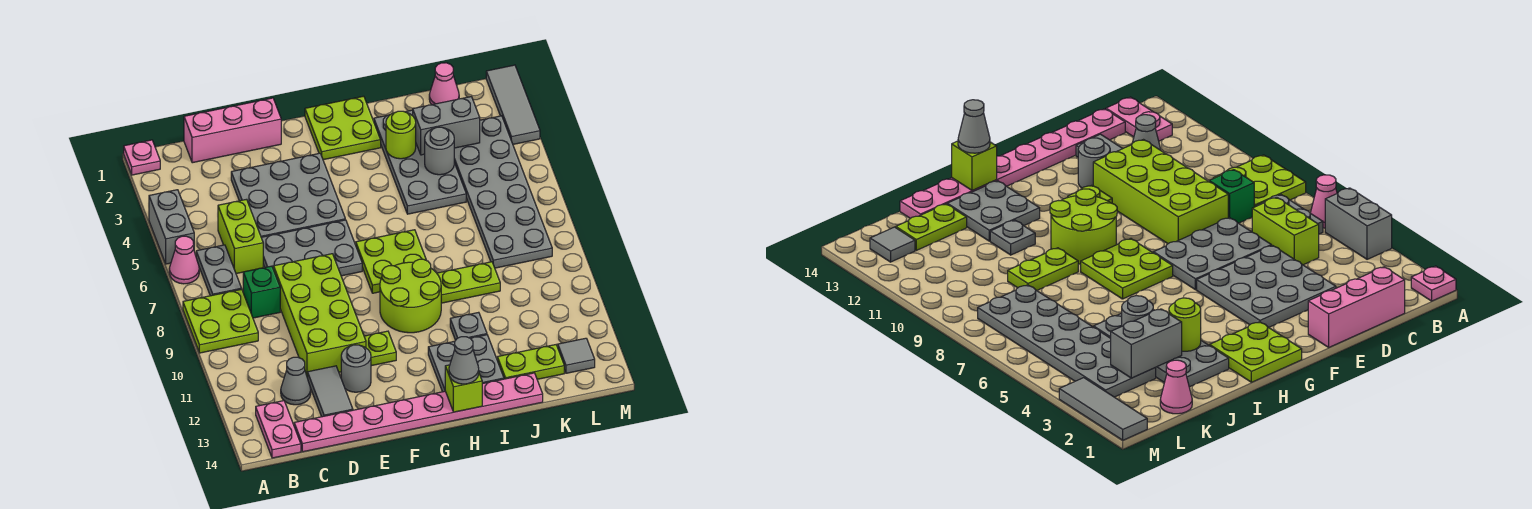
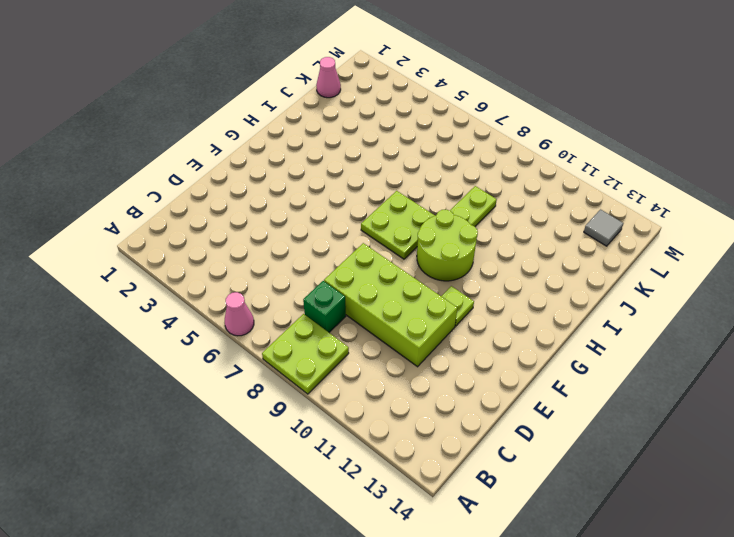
none -> pink 1x1 plate [124,140,160,175]
none -> grey 1x2 brick [149,190,194,264]
none -> grey 1x2 plate [196,245,242,296]
none -> pink 1x2 plate [256,401,301,458]

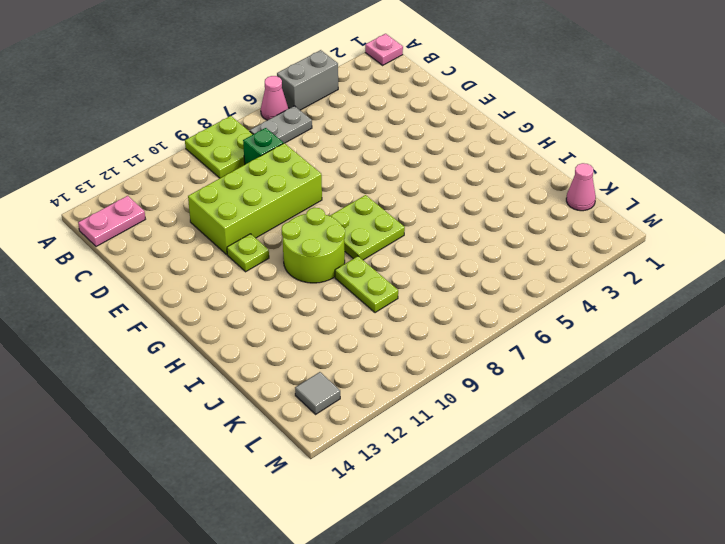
none -> pink 1x3 brick [184,98,281,163]
none -> lime 1x2 brick [218,199,263,274]
none -> grey 1x1 cone [281,357,311,405]
none -> pink 1x8 plate [294,373,543,452]

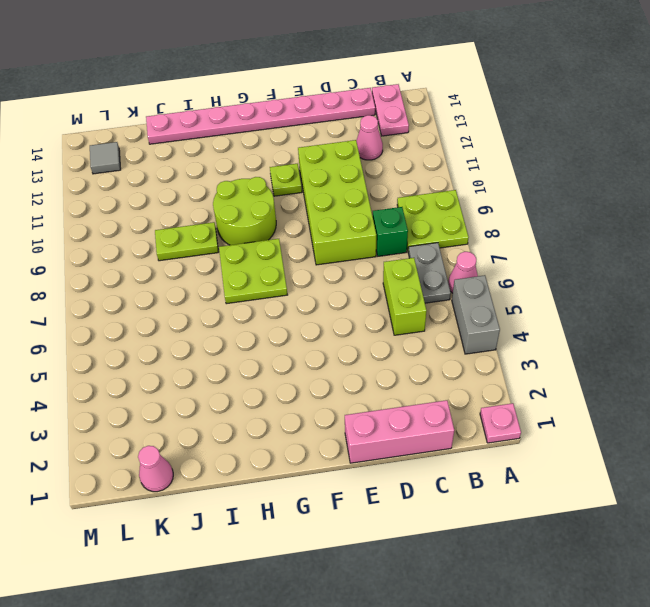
pink 1x1 cone [356,115,383,160] -> grey 1x1 cone [281,357,311,405]
none -> grey 3x3 plate [231,153,345,237]
none -> grey 2x3 plate [261,220,362,276]
none -> grey 1x2 tile [308,366,353,417]
none -> grey 1x1 round brick [341,345,371,392]

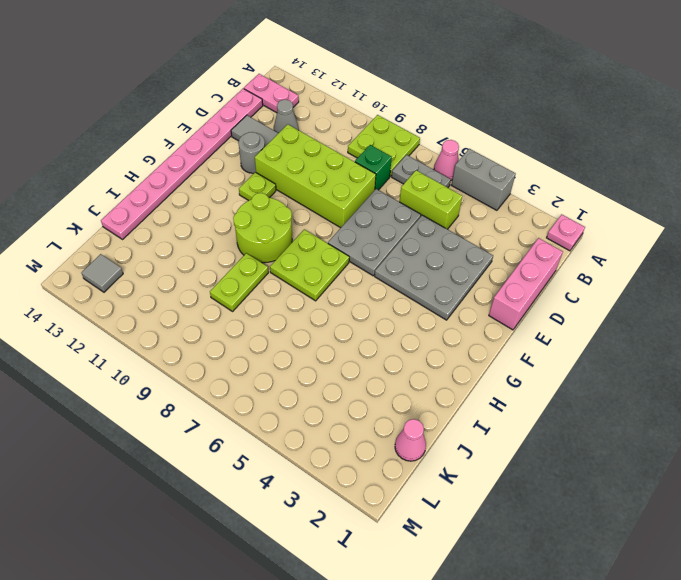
none -> lime 2x2 plate [305,96,381,160]
none -> grey 2x2 plate [428,335,504,392]
none -> grey 2x4 plate [374,110,466,214]
none -> grey 1x1 plate [450,312,487,340]

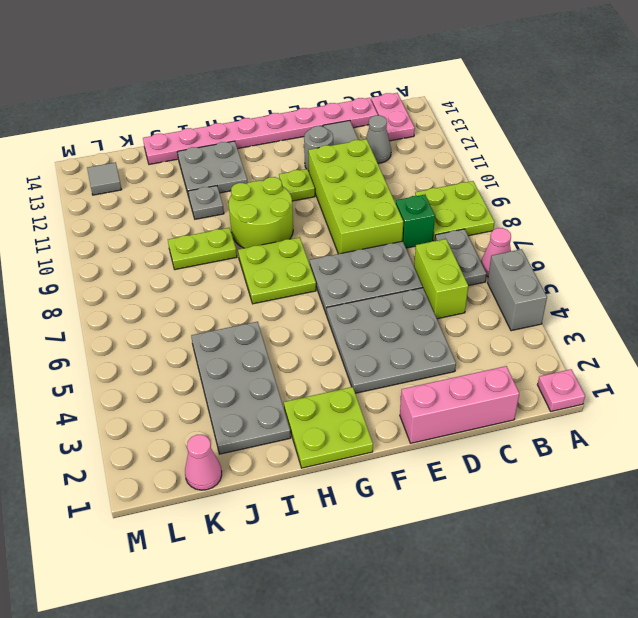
none -> lime 1x2 plate [497,345,564,379]
none -> grey 2x6 plate [454,116,552,268]
none -> grey 1x3 tile [486,65,540,144]
none -> lime 1x1 brick [445,365,482,412]

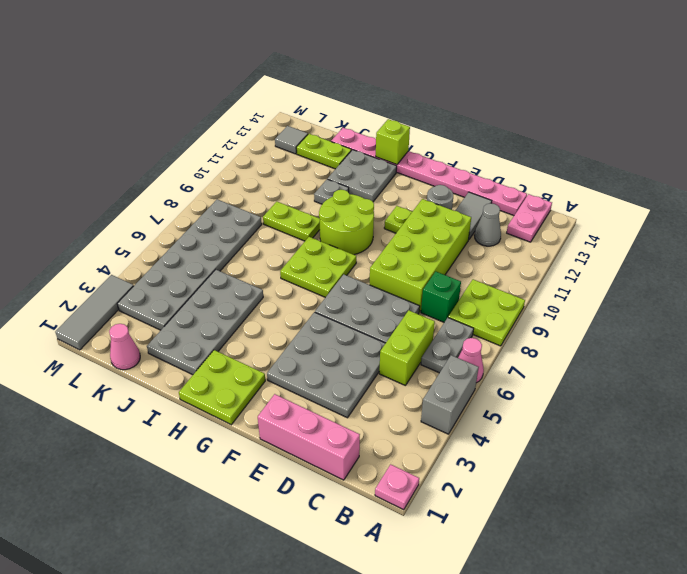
none -> lime 1x1 round brick [386,111,416,159]
none -> grey 1x2 brick [413,97,480,155]
none -> grey 1x1 round brick [425,127,454,175]
none -> grey 1x1 cone [449,337,479,384]

